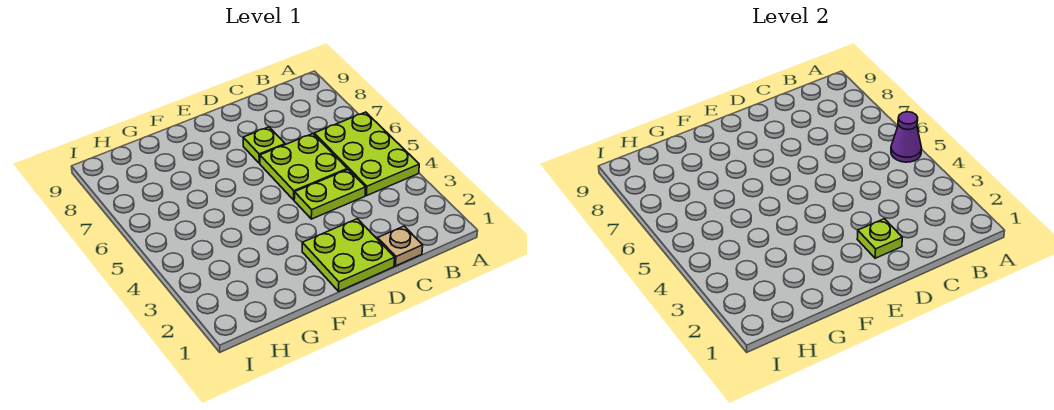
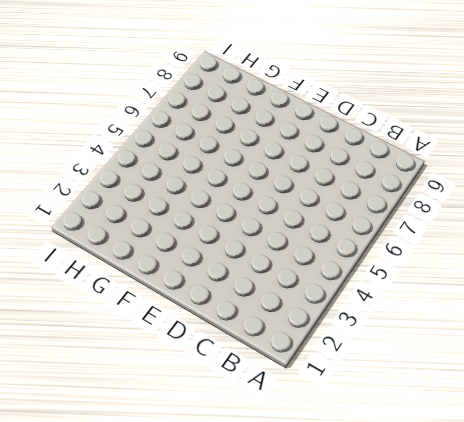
none -> lime 2x3 plate [314,112,419,196]
none -> tan 1x1 plate [378,226,423,266]

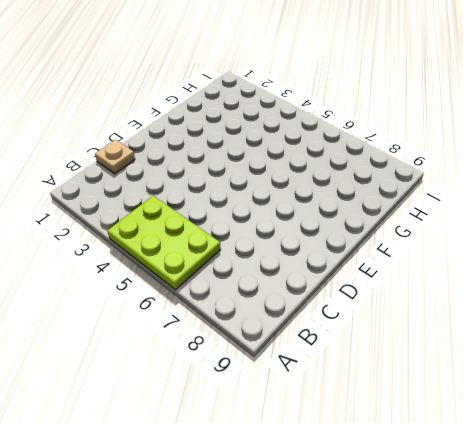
none -> lime 1x2 plate [294,169,366,219]
none -> lime 2x2 plate [260,134,347,200]

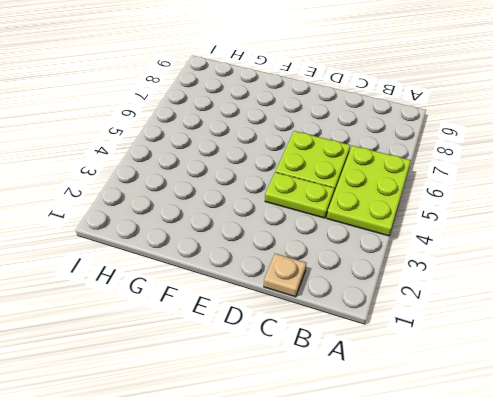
none -> lime 2x2 plate [302,219,395,291]
none -> lime 1x1 plate [243,127,285,163]

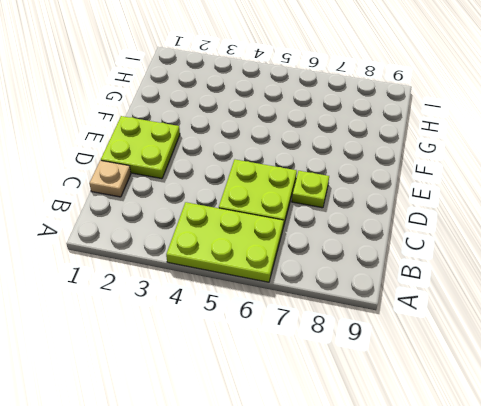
none -> lime 1x2 plate [294,169,366,219]
none -> purple 1x1 cone [891,112,922,162]

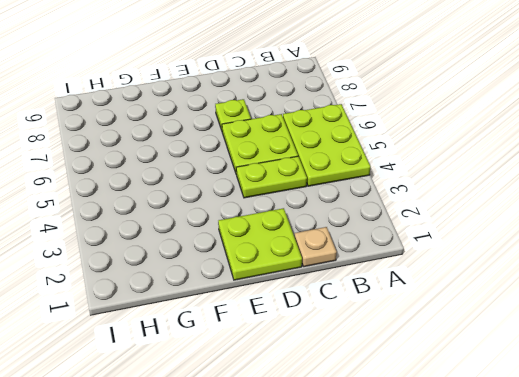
none -> purple 1x1 cone [891,112,922,162]
none -> lime 1x1 plate [857,219,902,258]

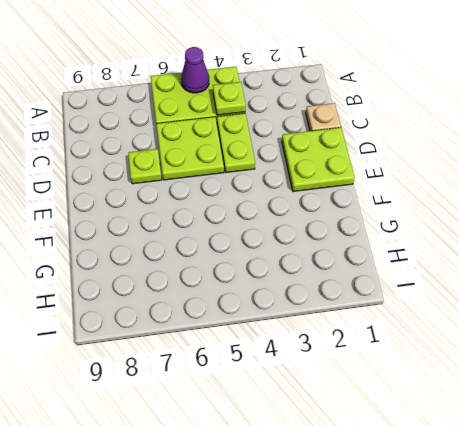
lime 1x1 plate [213,82,246,115] -> lime 1x1 plate moved to [857,219,902,258]

